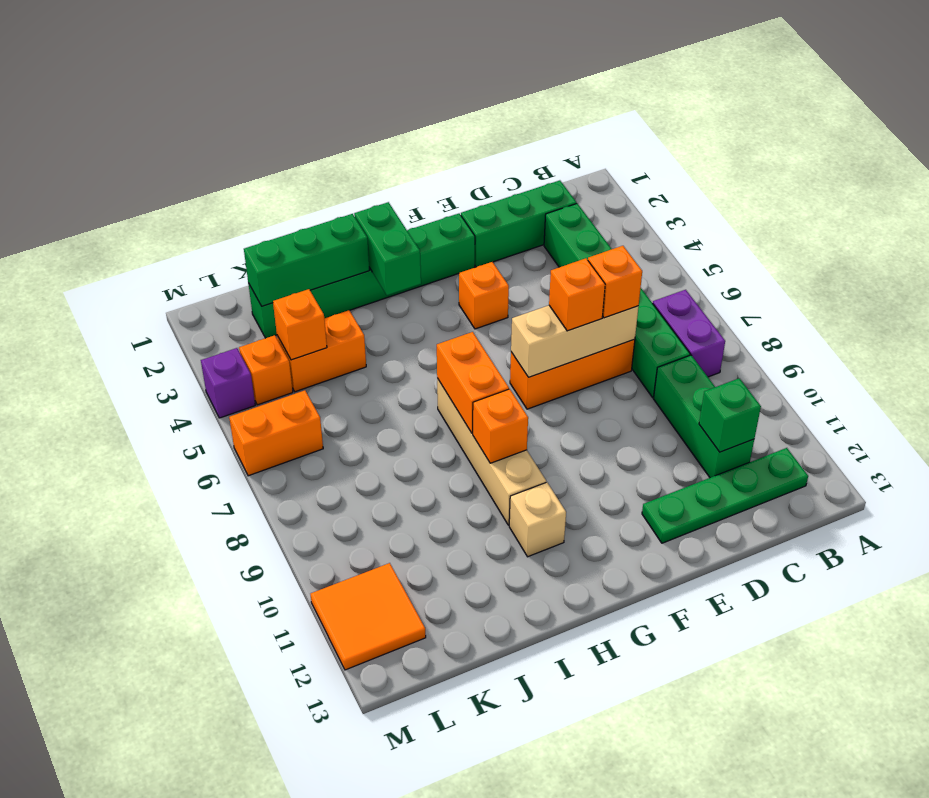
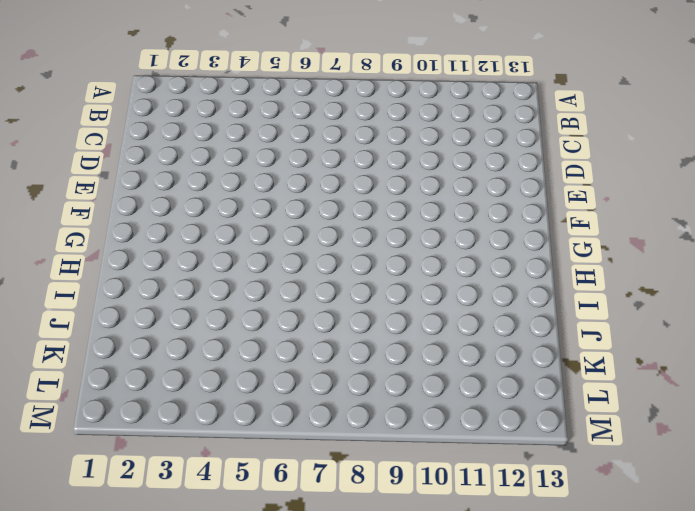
none -> purple 1x2 brick [653,290,725,377]
none -> green 1x4 plate [642,448,808,543]
none -> green 1x3 brick [461,180,577,267]

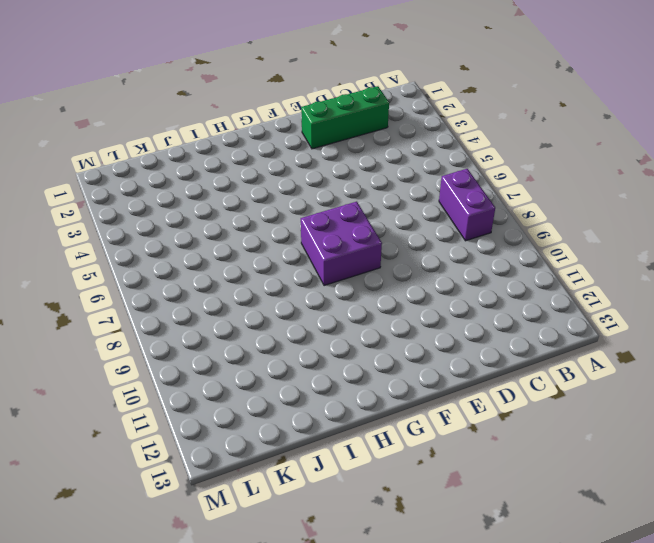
purple 2x2 brick [301,202,382,286] -> orange 1x3 brick [510,339,635,409]
none -> green 1x4 plate [642,448,808,543]
none -> green 1x6 brick [544,204,690,397]
none -> green 1x3 brick [654,355,754,478]

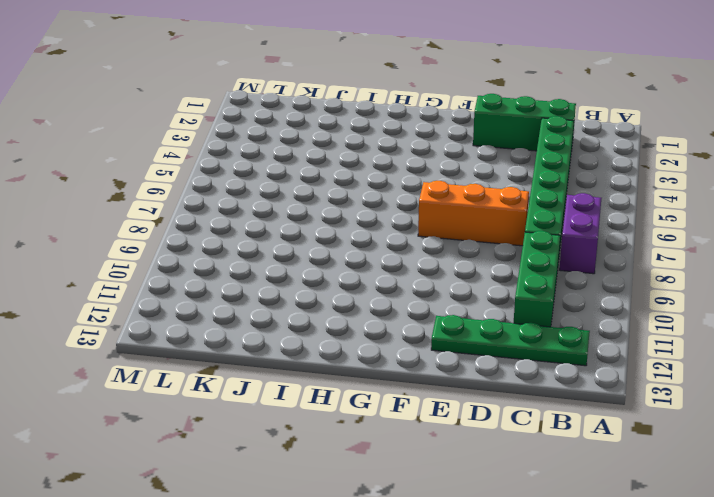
none -> green 1x6 brick [248,214,475,338]
none -> orange 1x1 brick [459,262,509,329]
none -> tan 1x4 brick [437,378,546,525]

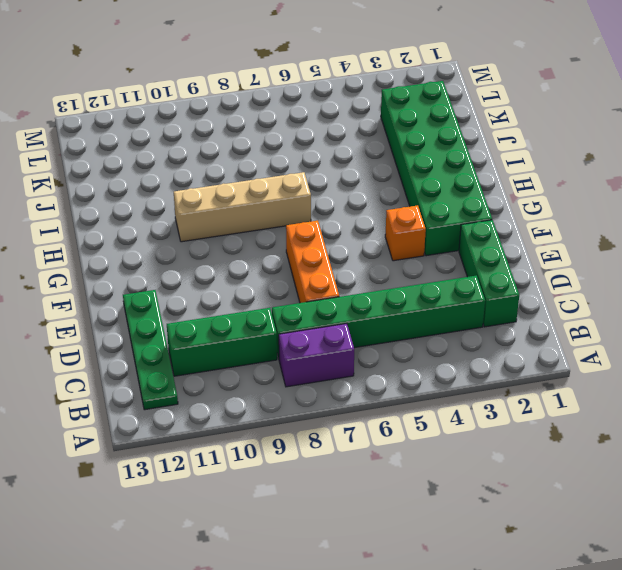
green 2x6 brick [381,81,492,256] -> green 1x6 brick [248,214,475,338]
none -> tan 1x1 brick [509,482,566,557]
none -> orange 1x2 brick [277,310,366,392]
none -> orange 1x1 brick [239,335,293,405]

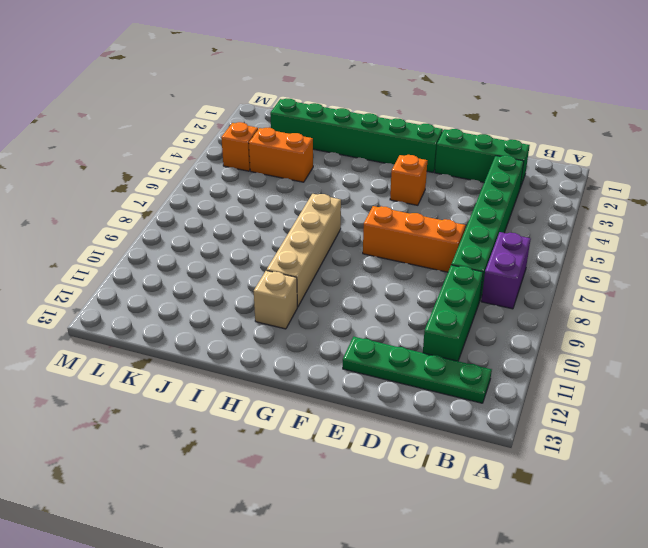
none -> orange 1x2 brick [229,390,323,476]
none -> orange 2x2 tile [311,563,426,670]
none -> purple 1x1 brick [201,348,255,418]

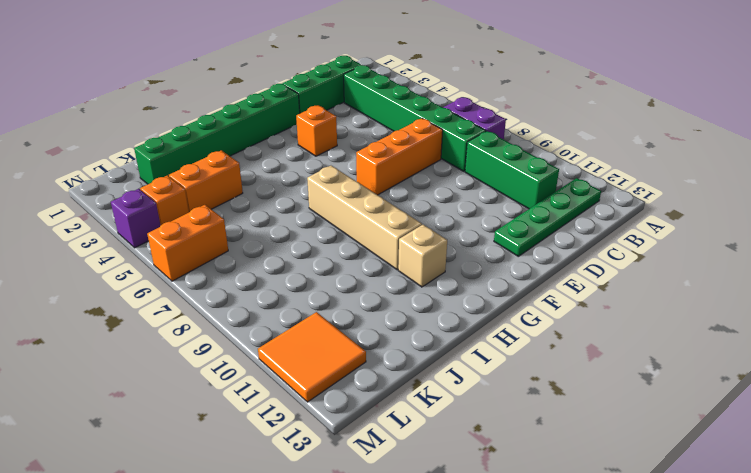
none -> green 1x1 brick [699,378,761,452]
none -> tan 1x3 brick [511,305,639,377]
none -> green 1x2 brick [354,202,421,295]

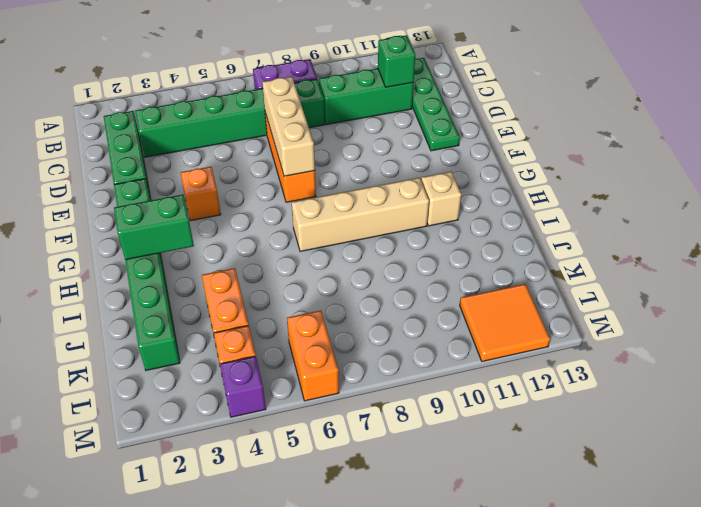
none -> orange 1x2 brick [437,332,509,433]
none -> orange 1x1 brick [473,389,528,463]
none -> green 1x3 brick [244,214,369,306]

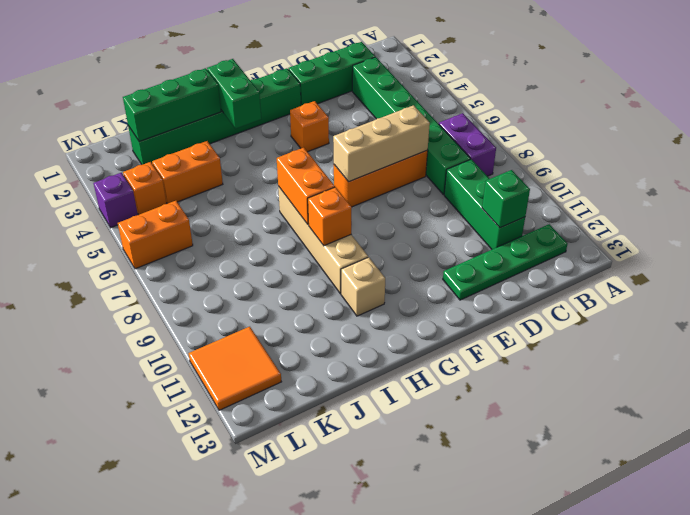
none -> orange 1x1 brick [273,289,327,360]
none -> orange 1x1 brick [588,246,642,318]
none -> orange 1x1 brick [549,258,605,331]

